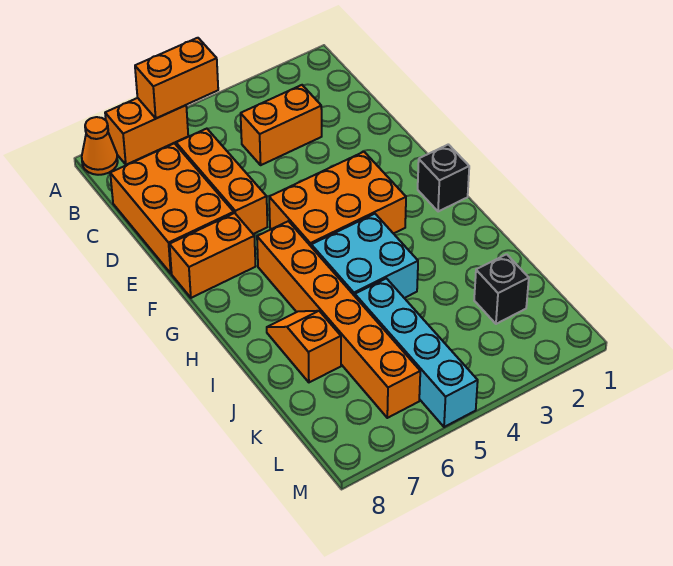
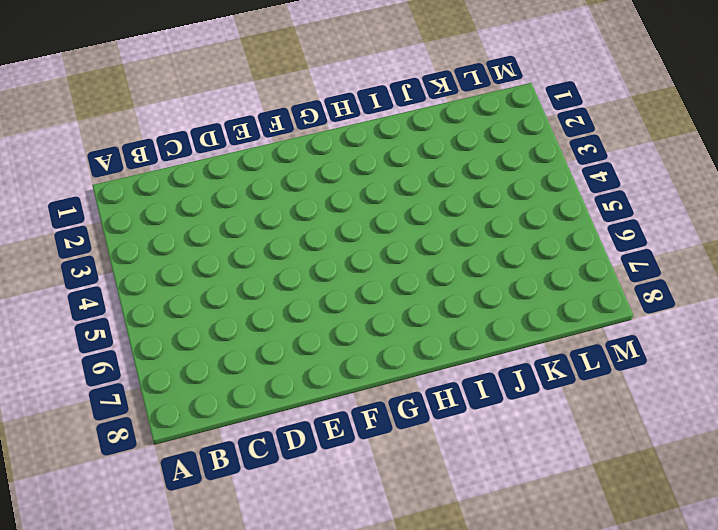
none -> orange 1x2 brick [105,98,188,165]
none -> orange 1x1 cone [82,117,118,175]
none -> orange 1x2 brick [241,85,322,165]

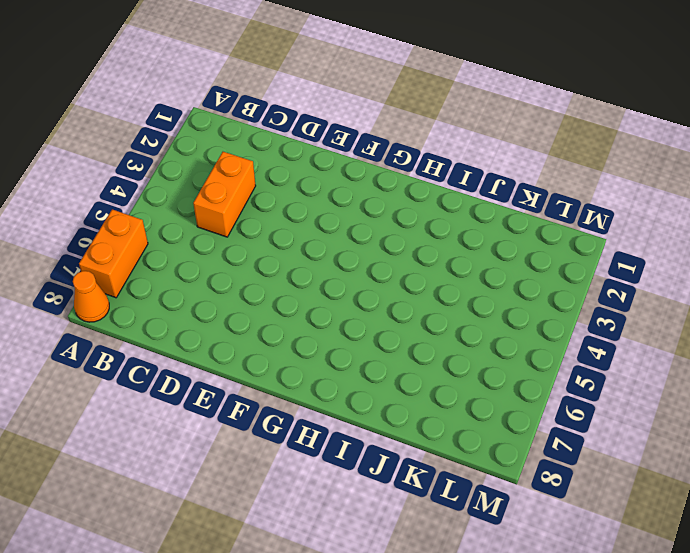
none -> orange 1x3 brick [176,129,267,234]
none -> orange 2x3 brick [110,143,234,273]
none -> orange 2x3 brick [269,152,406,246]

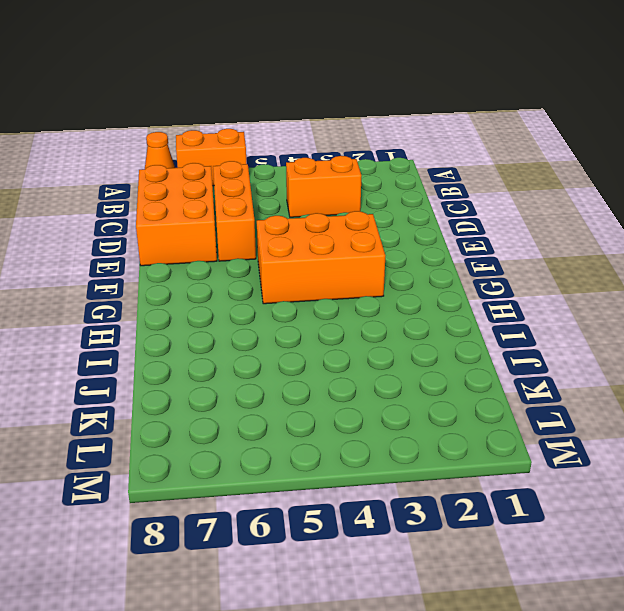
none -> orange 1x2 brick [170,213,256,298]
none -> black 1x1 brick [418,144,469,212]
none -> orange 1x6 brick [257,221,420,418]

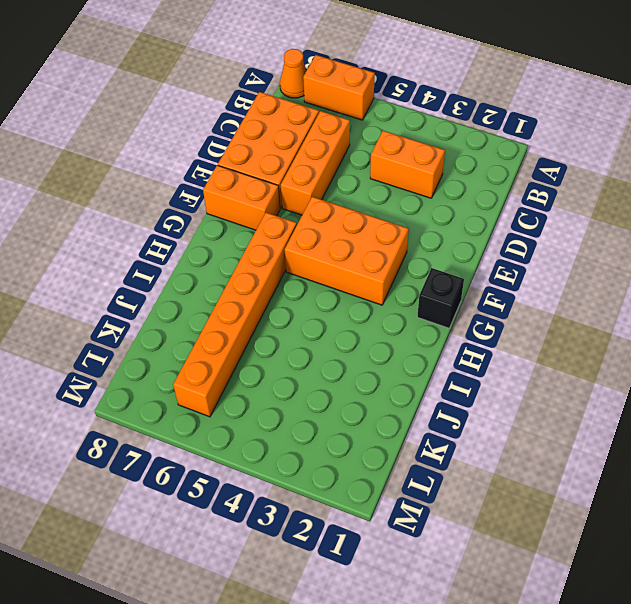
none -> cyan 2x2 brick [311,214,418,298]
none -> orange 1x2 slope [267,311,341,382]
none -> cyan 1x4 brick [355,278,478,427]

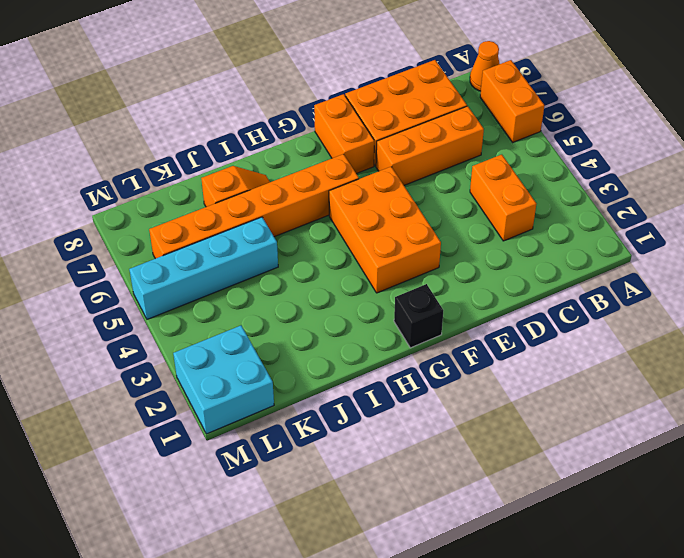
cyan 2x2 brick [173,325,274,434] -> cyan 2x2 brick moved to [311,214,418,298]
none -> black 1x1 brick [474,254,529,324]
none -> orange 1x2 brick [135,38,218,118]

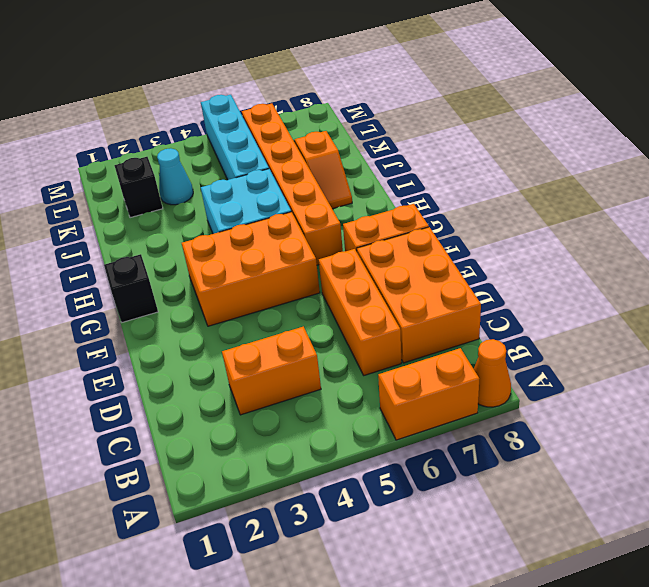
cyan 1x1 cone [157,148,193,205] -> none
none -> orange 1x2 brick [135,38,218,118]

